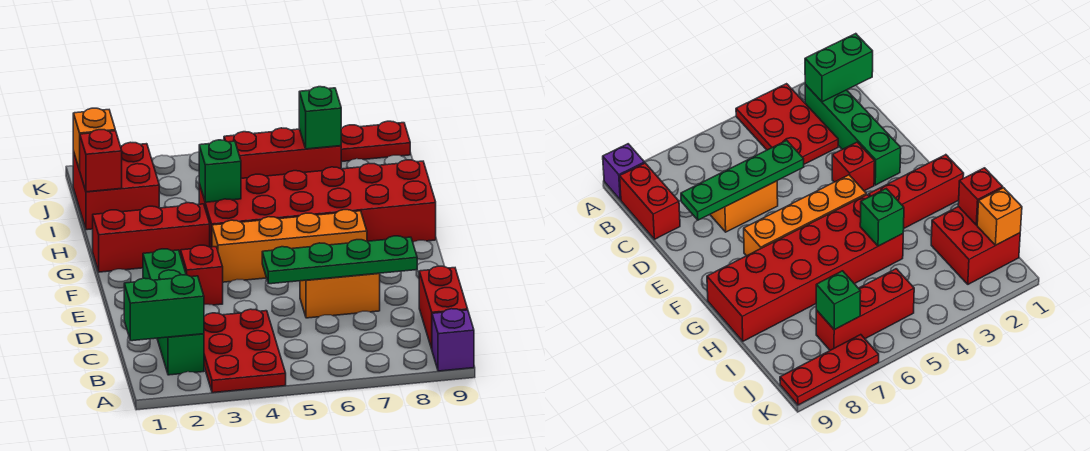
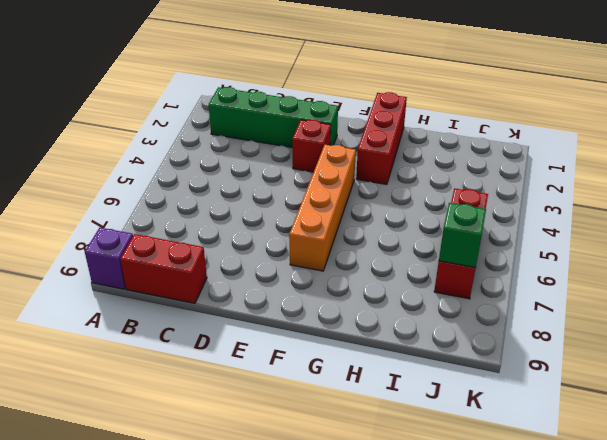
none -> red 2x3 plate [204,309,286,393]
none -> orange 1x2 brick [300,273,380,318]
none -> red 2x6 brick [199,160,436,247]

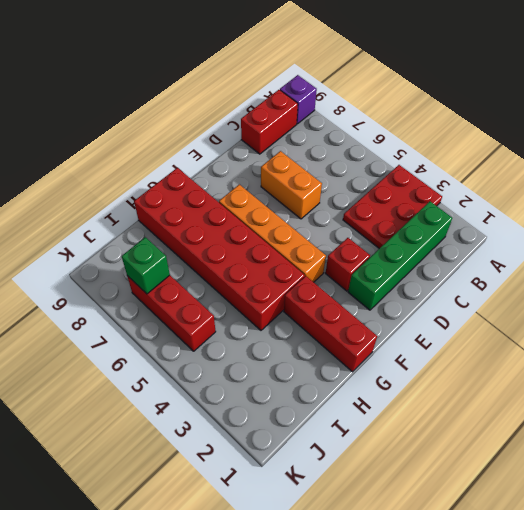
none -> red 2x2 brick [73,142,159,230]
none -> red 1x3 plate [341,121,410,162]
none -> green 1x2 brick [124,275,204,341]

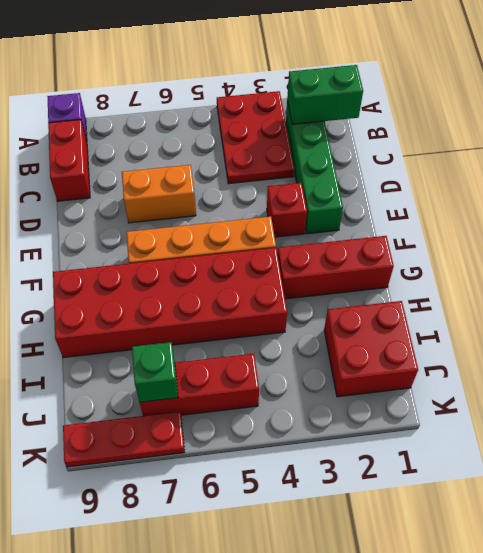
none -> green 1x4 plate [262,236,417,284]
none -> green 1x1 brick [199,140,241,202]
none -> red 1x1 brick [79,130,122,192]

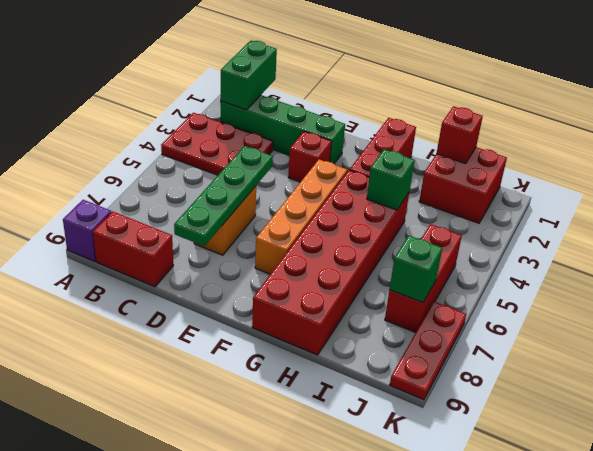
none -> orange 1x1 brick [73,108,115,170]

